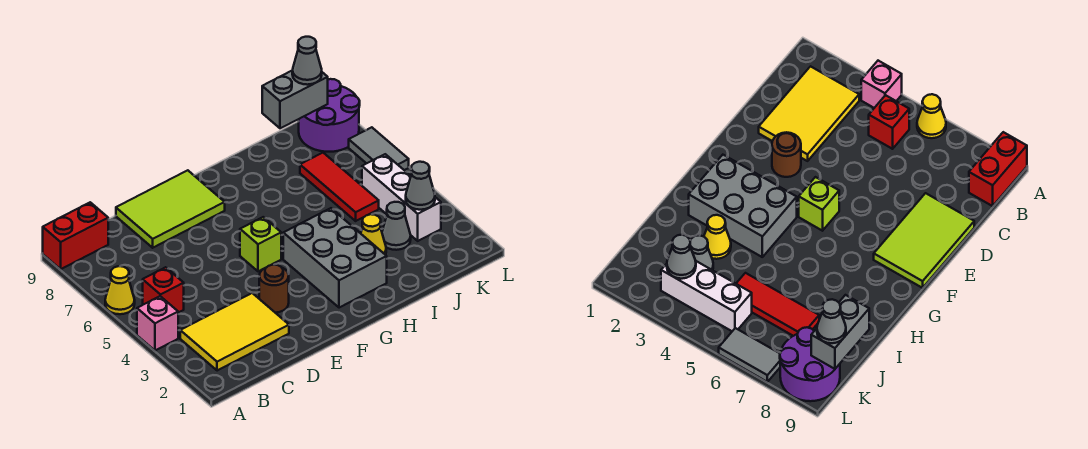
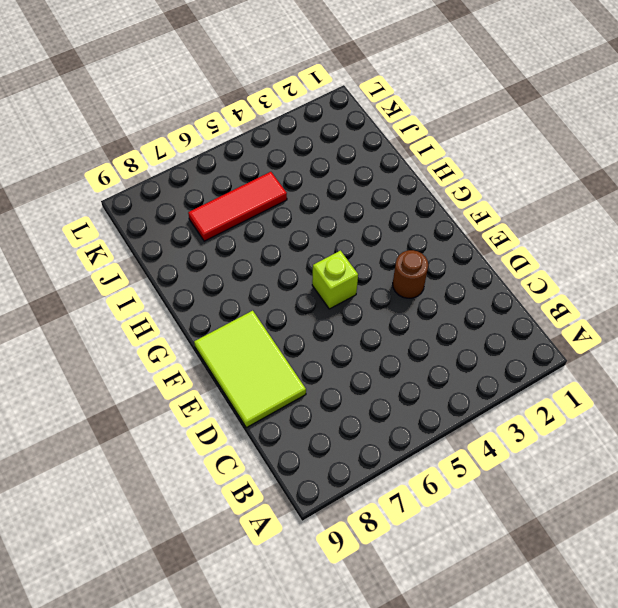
none -> pink 1x1 brick [137,296,178,351]
none -> yellow 1x1 cone [105,266,135,314]
none -> red 1x2 brick [43,202,108,269]

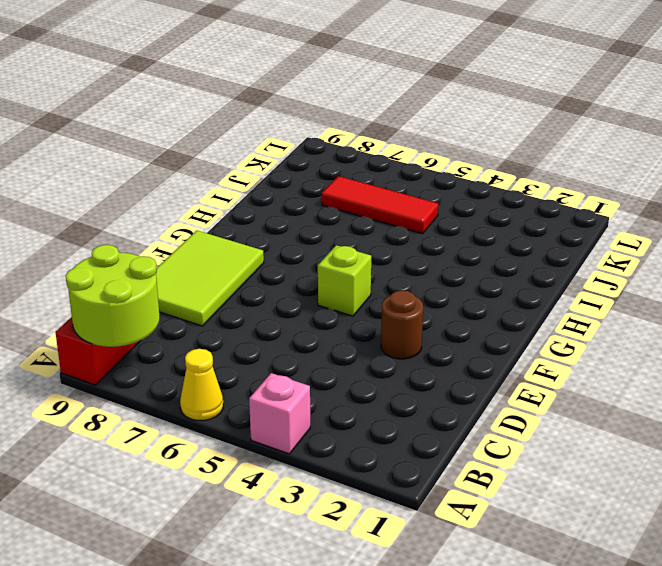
lime 2x2 round brick [66,245,160,347] -> none
none -> yellow 2x3 tile [180,293,289,371]
none -> red 1x1 brick [143,267,184,313]
none -> grey 2x3 brick [283,208,387,308]

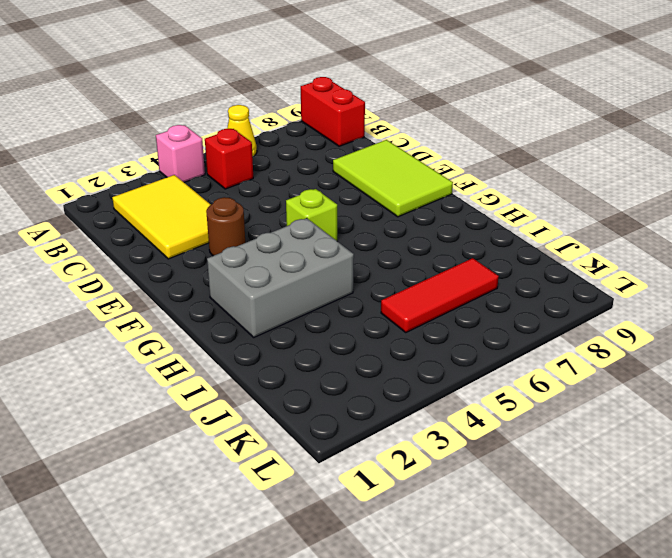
none -> yellow 1x1 cone [361,214,386,255]
none -> grey 1x1 cone [382,202,411,250]
none -> white 1x3 brick [362,154,441,241]

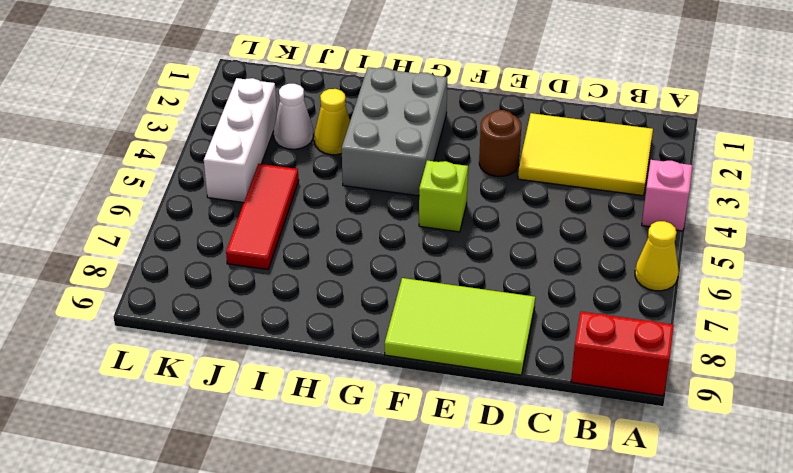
white 1x1 cone [274,84,313,149] -> grey 1x1 cone [382,202,411,250]
none -> red 1x1 brick [143,267,184,313]
none -> purple 2x2 round brick [299,79,360,152]
none -> grey 1x2 tile [349,127,409,170]

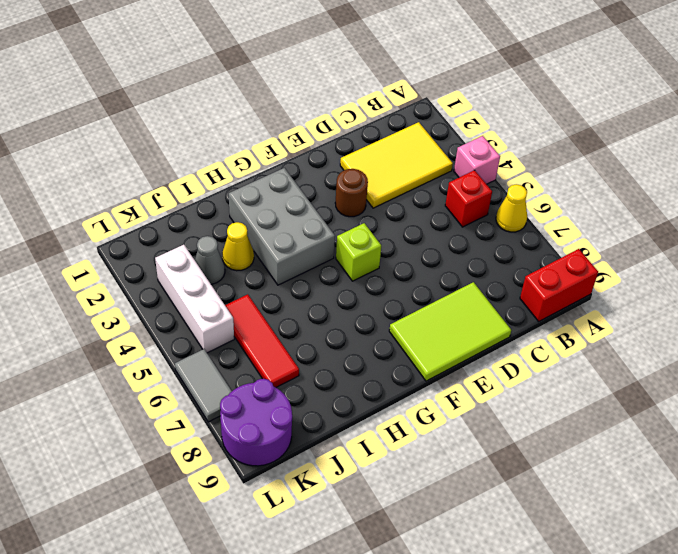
none -> grey 1x2 brick [262,71,328,128]
none -> grey 1x1 cone [406,162,435,210]
none -> grey 1x1 cone [292,37,322,85]

